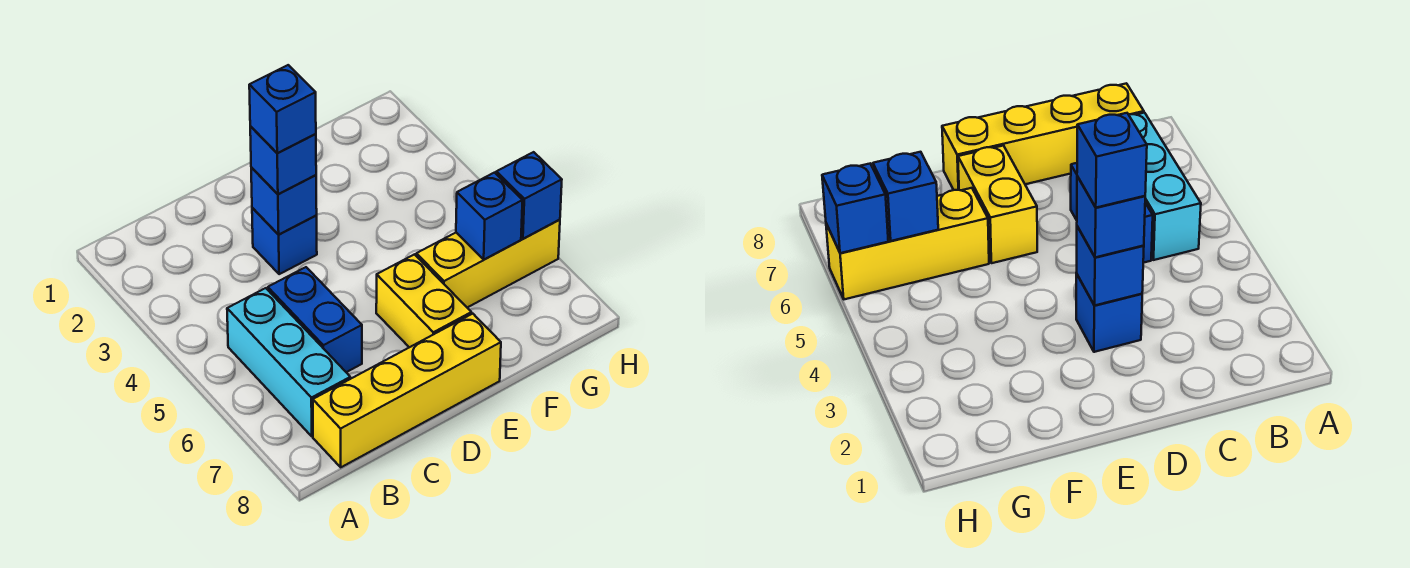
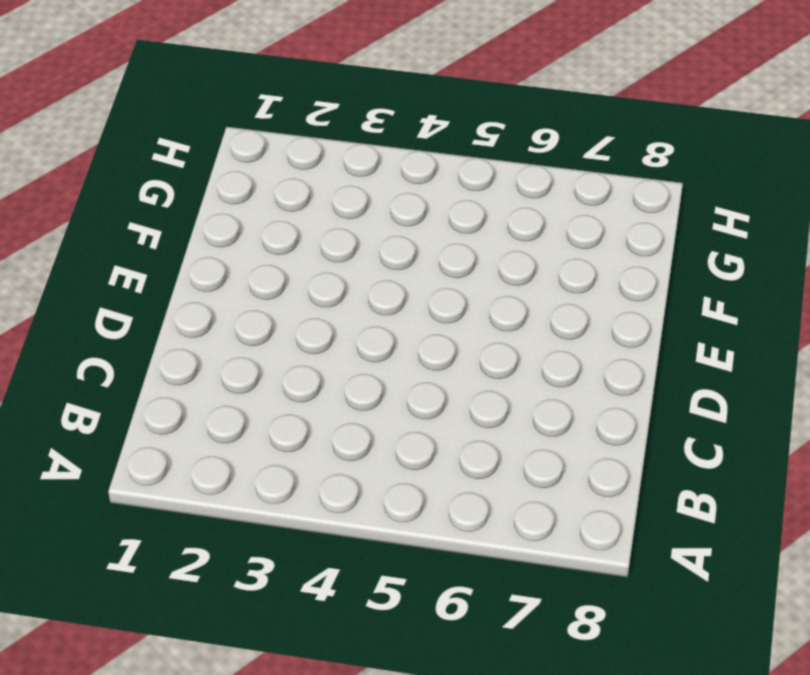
none -> cyan 1x3 brick [227,288,350,436]
none -> yellow 1x4 brick [313,314,501,467]

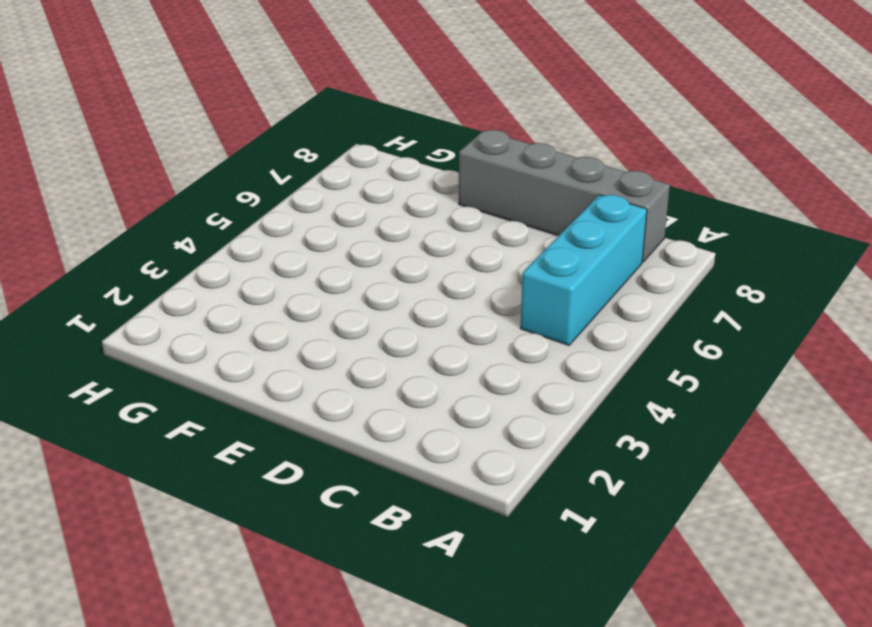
grey 1x4 brick [459,130,670,262] -> yellow 1x4 brick [313,314,501,467]
none -> blue 1x2 brick [268,267,362,372]
none -> blue 1x1 brick [252,208,317,274]

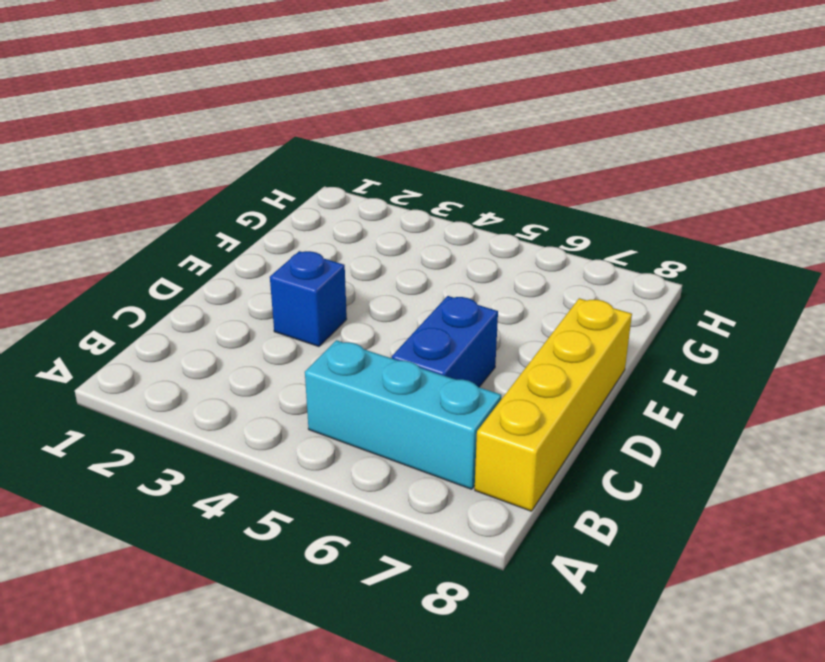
blue 1x2 brick [392,296,498,387] -> blue 1x2 brick turned to [268,267,362,372]
none -> yellow 1x2 brick [376,254,471,347]
none -> yellow 1x3 brick [416,220,560,308]

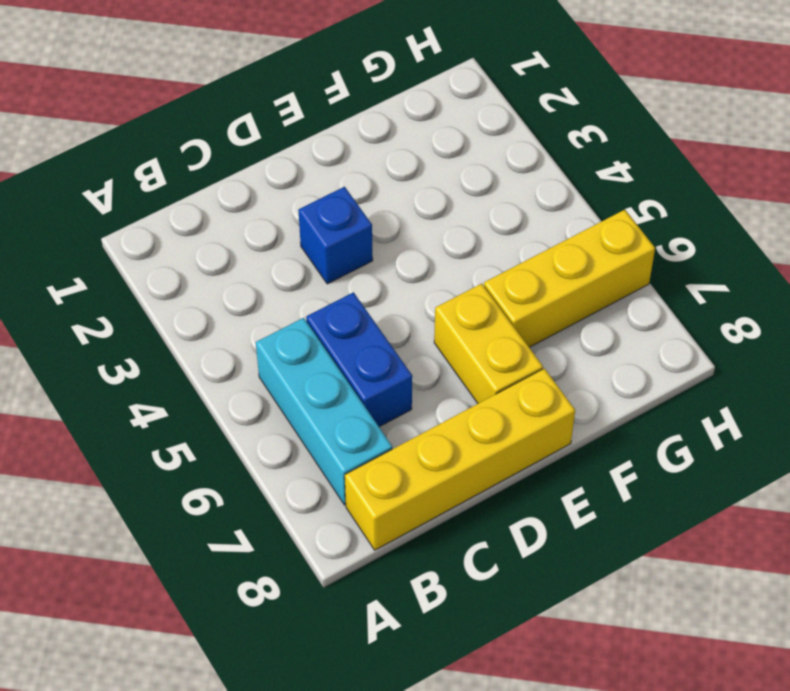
none -> blue 1x1 brick [251,168,317,235]
none -> blue 1x1 brick [456,173,523,260]

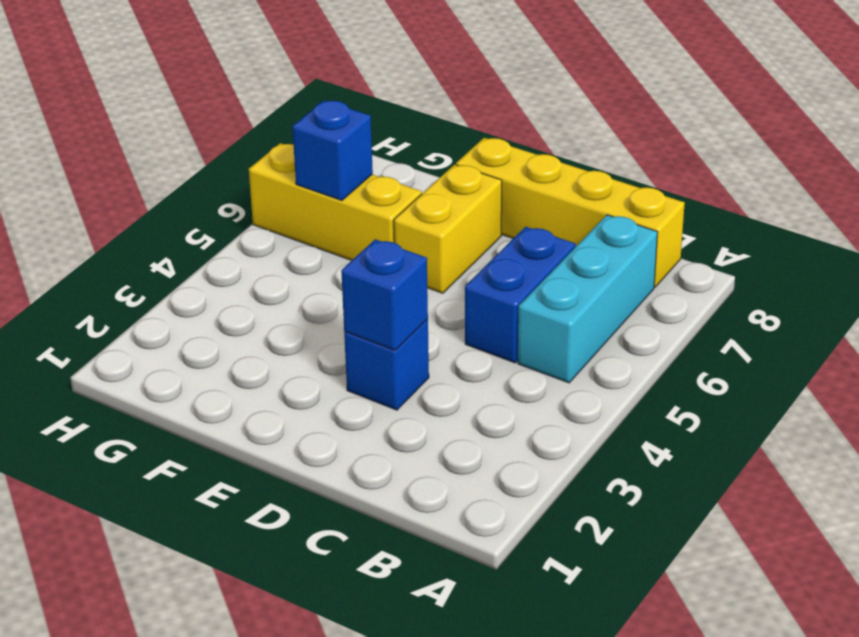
none -> blue 1x1 brick [496,152,562,239]
none -> blue 1x1 brick [250,126,316,194]

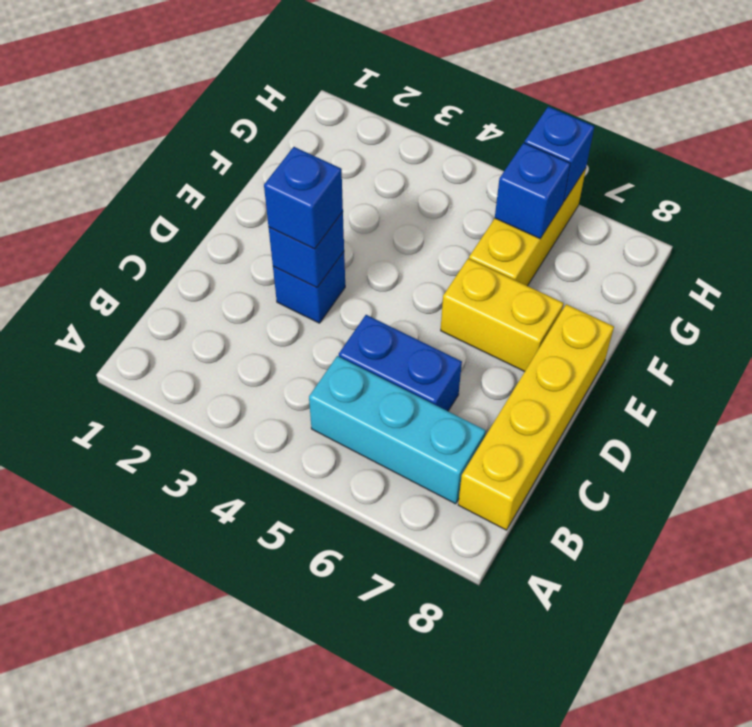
none -> blue 1x1 brick [249,65,316,153]

